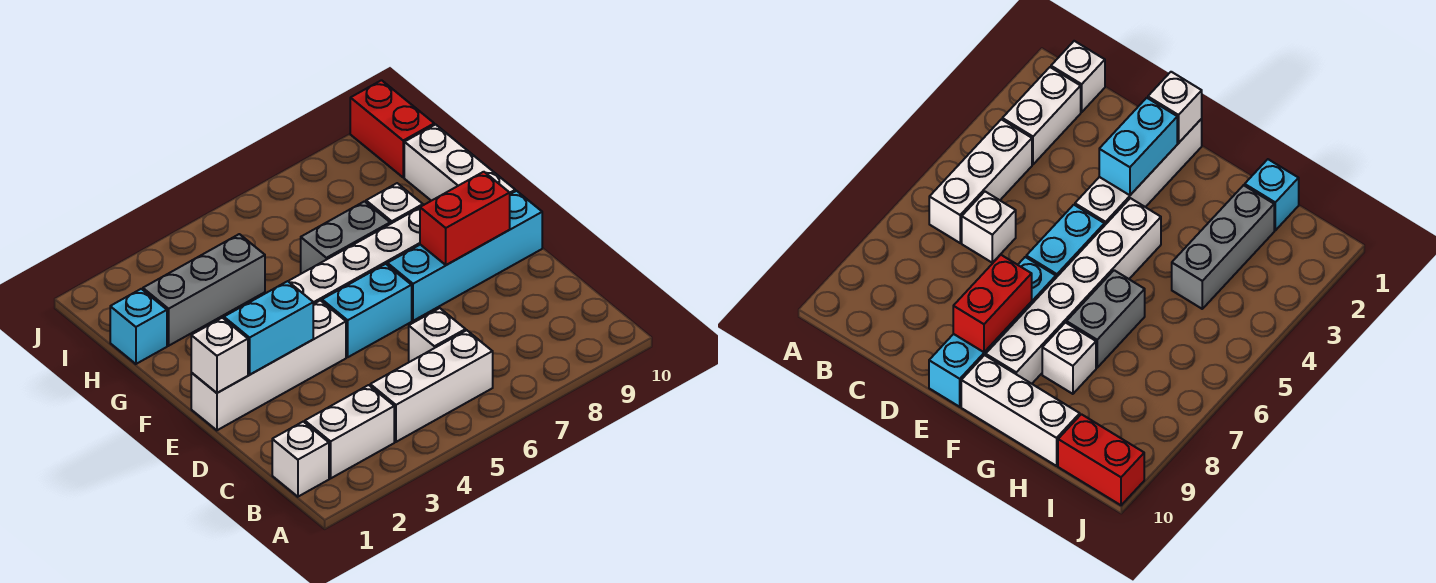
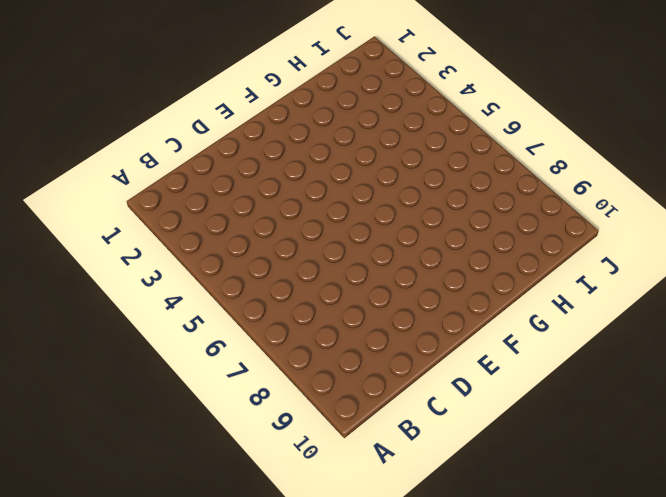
none -> white 1x1 brick [272,422,329,497]
none -> white 1x2 brick [305,385,394,478]
none -> white 1x3 brick [370,330,493,442]

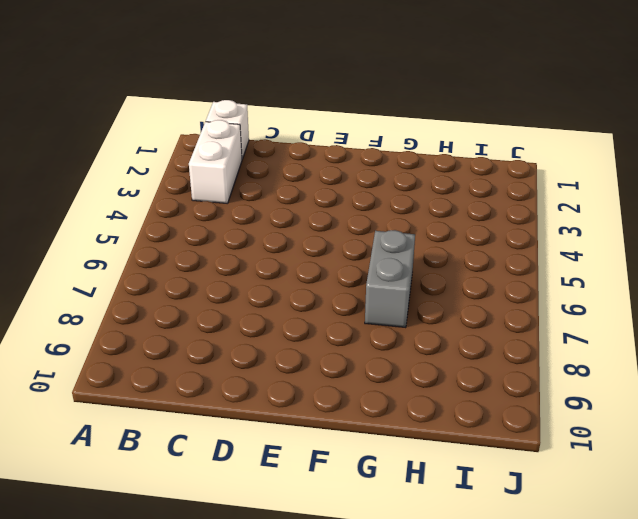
none -> white 1x3 brick [370,330,493,442]
none -> white 1x1 brick [409,308,466,362]
none -> white 1x4 brick [191,300,346,430]

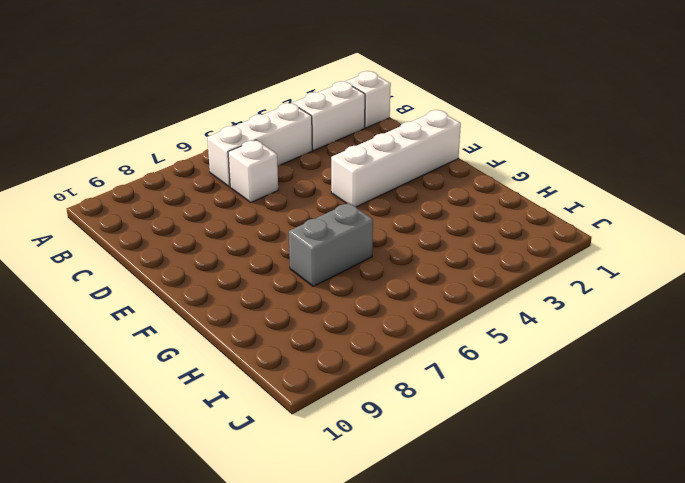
none -> cyan 1x2 brick [322,264,412,357]
none -> cyan 1x4 brick [387,191,542,321]
none -> white 1x6 brick [288,208,420,304]

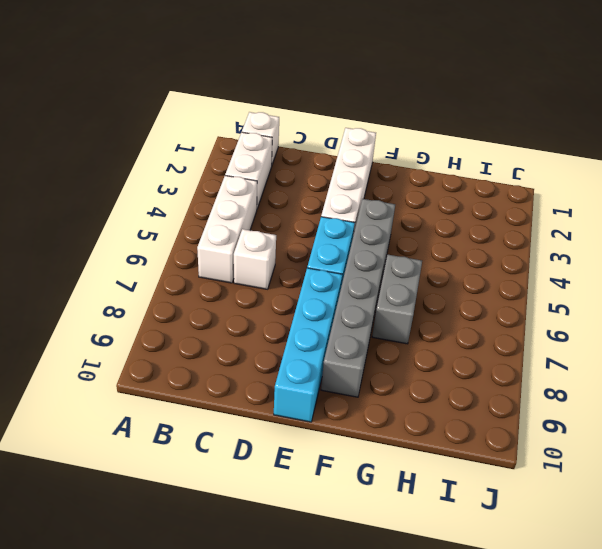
grey 1x6 brick [321,199,395,397] -> white 1x6 brick [288,208,420,304]
none -> white 1x3 brick [404,125,515,201]
none -> white 1x1 brick [366,183,423,224]
none -> cyan 1x1 brick [110,289,167,364]

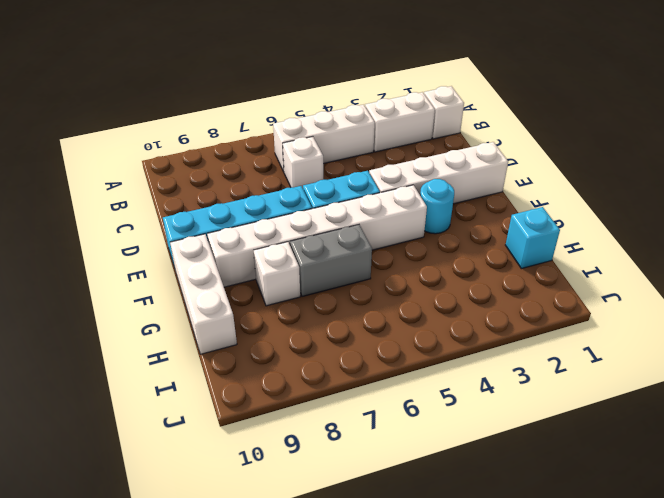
cyan 1x1 round brick [420,179,454,234] -> none
none -> grey 1x3 brick [143,234,265,346]
none -> red 1x2 brick [350,80,434,177]
none -> white 1x1 brick [191,318,248,393]

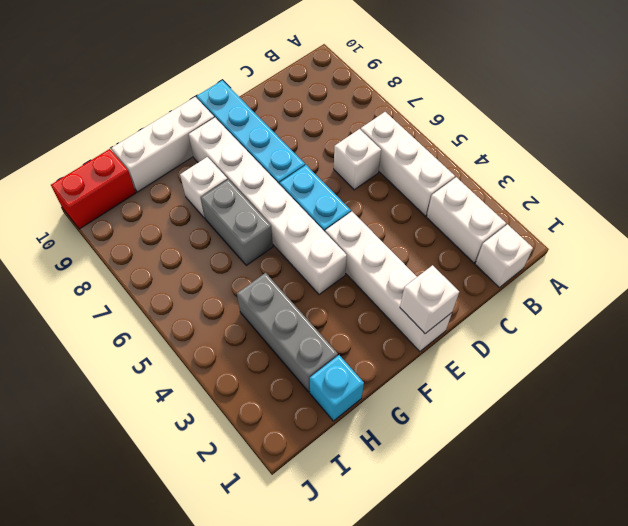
none -> cyan 1x2 brick [224,281,313,375]
none -> red 1x2 brick [420,172,510,265]

